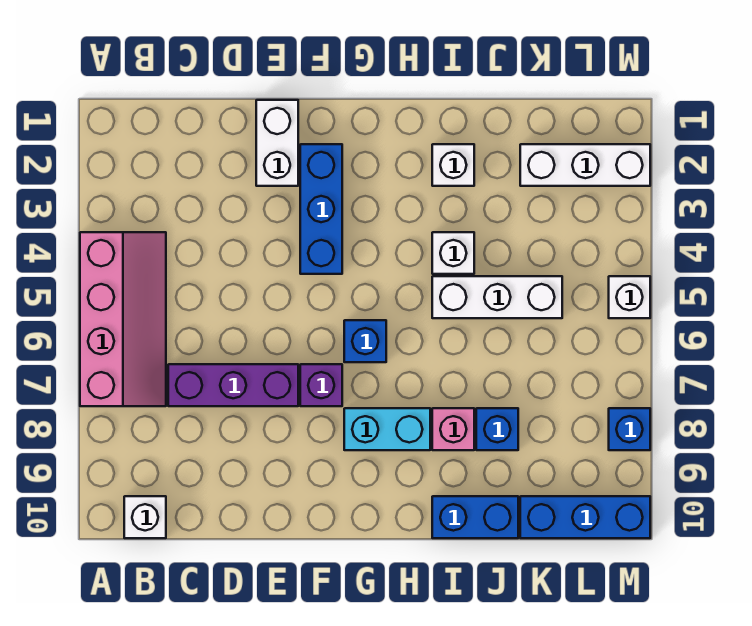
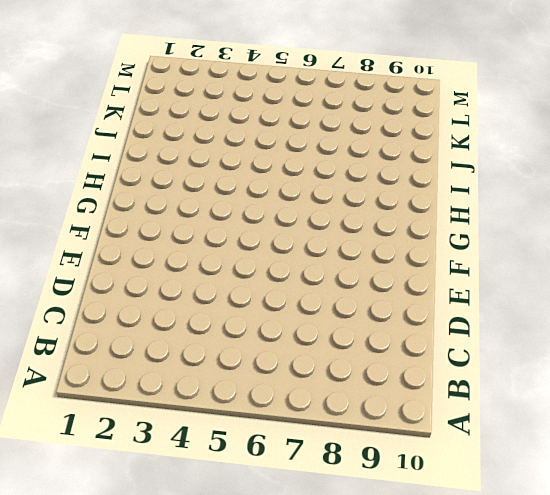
none -> pink 2x4 slope [80,232,166,406]
none -> white 1x1 brick [124,496,166,538]
none -> purple 1x3 brick [168,364,298,406]

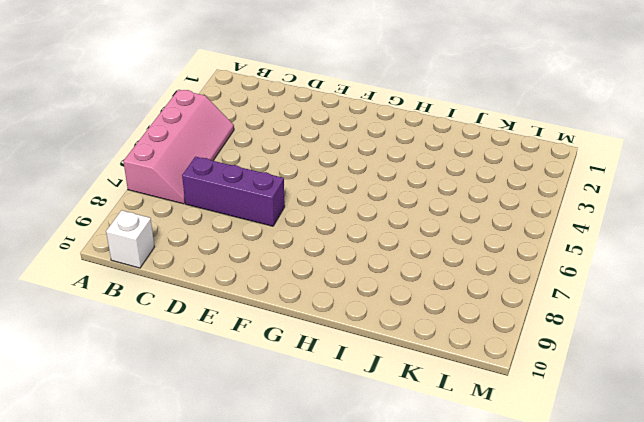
none -> white 1x2 brick [256,100,298,186]
none -> blue 1x3 brick [300,144,342,274]
none -> purple 1x1 brick [300,364,342,406]

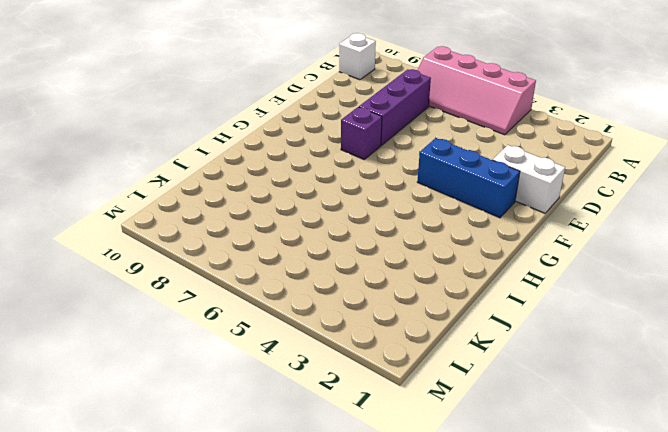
none -> blue 1x1 brick [344,320,386,362]
none -> cyan 1x2 brick [344,408,430,450]
none -> white 1x1 brick [432,144,474,186]

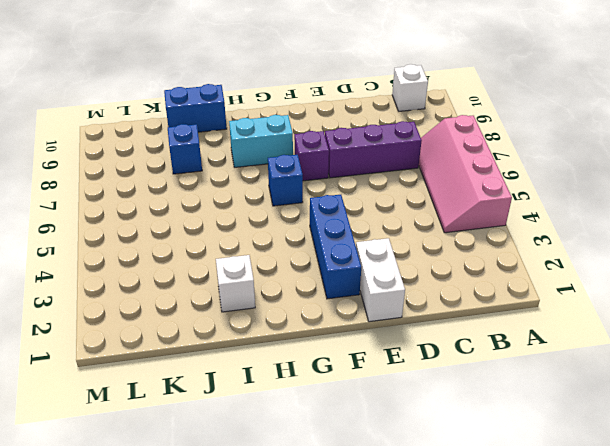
none -> white 1x1 brick [432,232,474,274]
none -> white 1x3 brick [432,276,562,318]
none -> pink 1x1 brick [432,408,474,450]

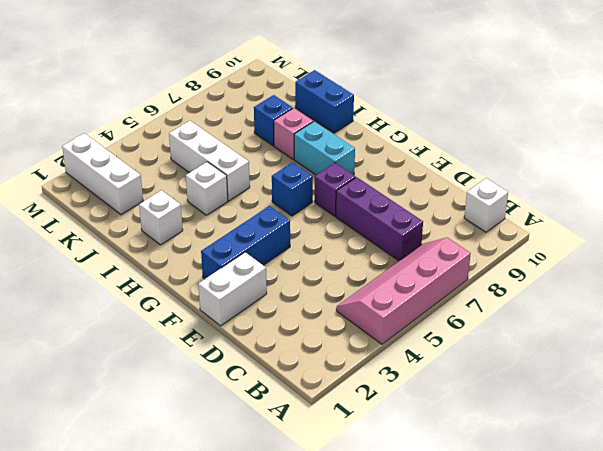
none -> blue 1x3 brick [520,496,650,538]
none -> white 1x1 brick [609,276,650,318]
none -> blue 1x1 brick [609,408,650,450]

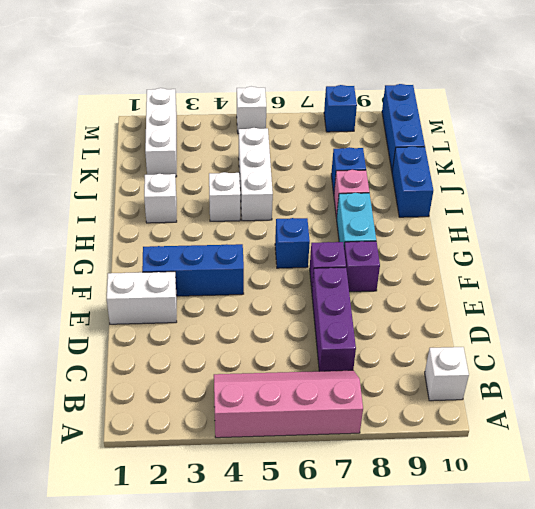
purple 1x1 brick [344,241,380,292] -> none

